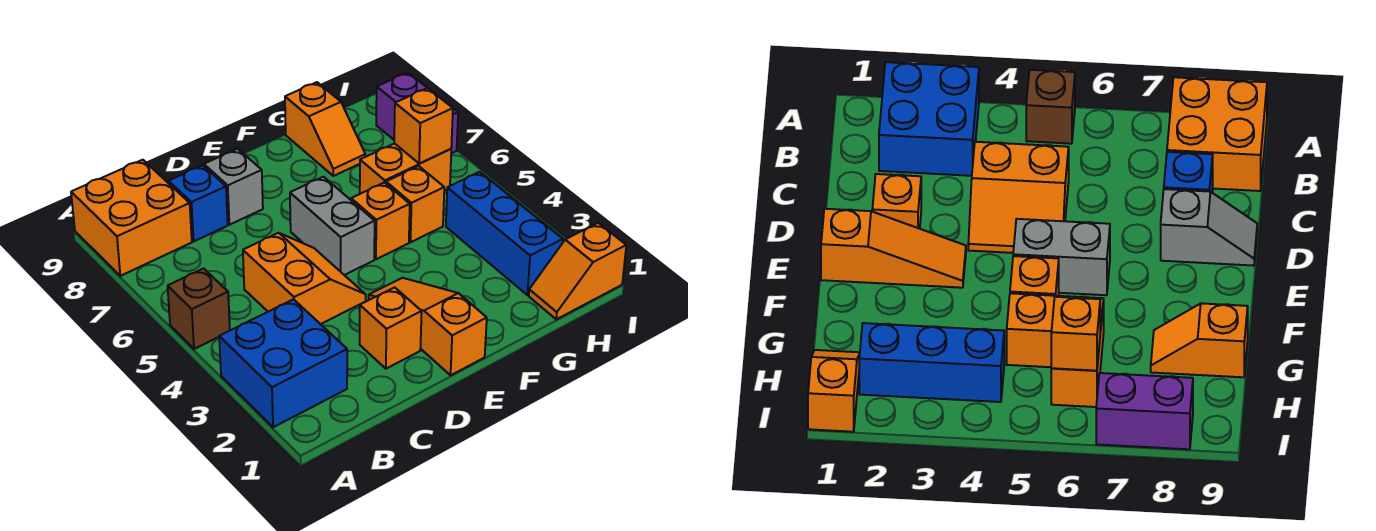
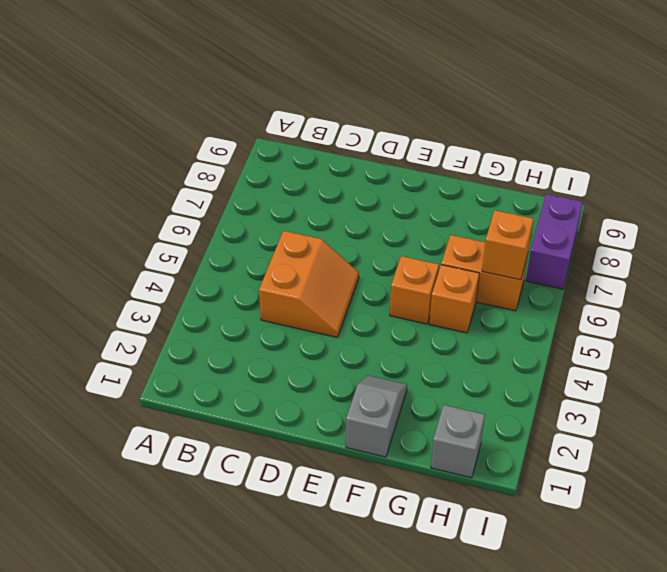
grey 1x2 slope [346,376,407,457] -> grey 1x2 slope moved to [199,149,263,225]
grey 1x1 brick [431,405,485,478] -> orange 1x2 slope [529,223,626,319]
none -> blue 2x2 brick [219,299,347,427]
none -> brown 1x1 brick [168,268,230,349]
none -> orange 2x2 brick [71,160,192,276]

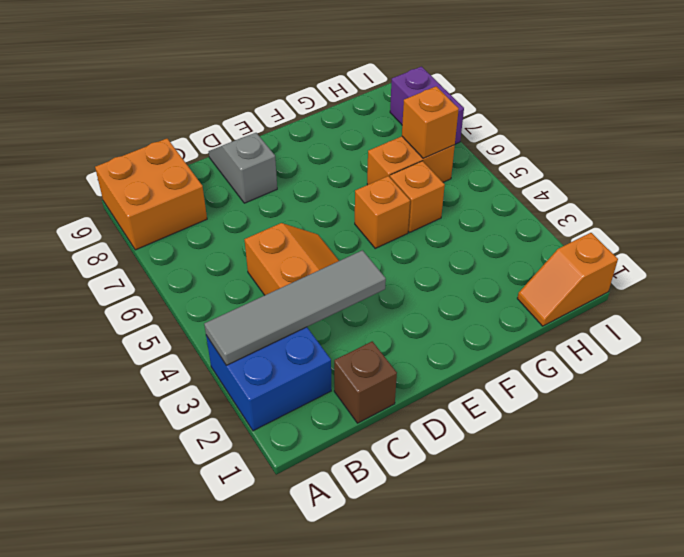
grey 1x4 tile [204,250,386,366] -> none
brown 1x1 brick [334,341,397,423] -> brown 1x1 brick moved to [168,268,230,349]
none -> blue 1x1 brick [168,165,228,241]
none -> orange 1x1 brick [360,287,422,369]
none -> orange 1x3 slope [369,278,487,375]

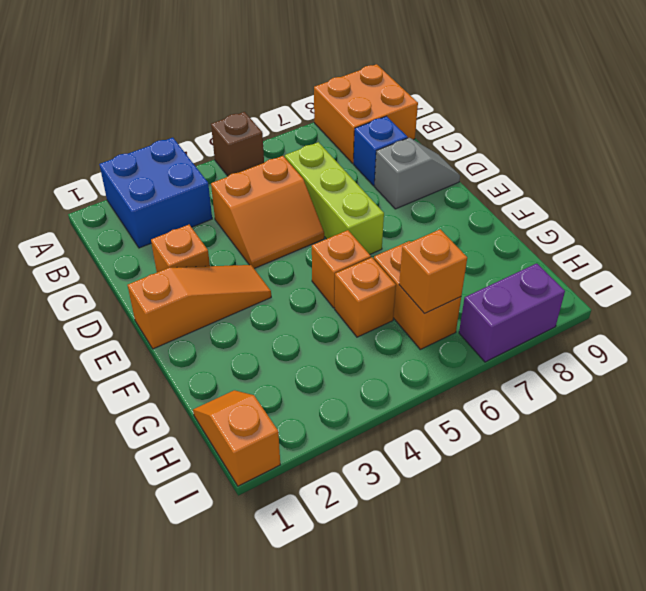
lime 1x3 brick [285,142,384,254] -> grey 1x2 brick [290,177,375,275]
none -> orange 1x2 slope [285,82,365,176]
none -> blue 1x3 brick [446,172,563,295]

